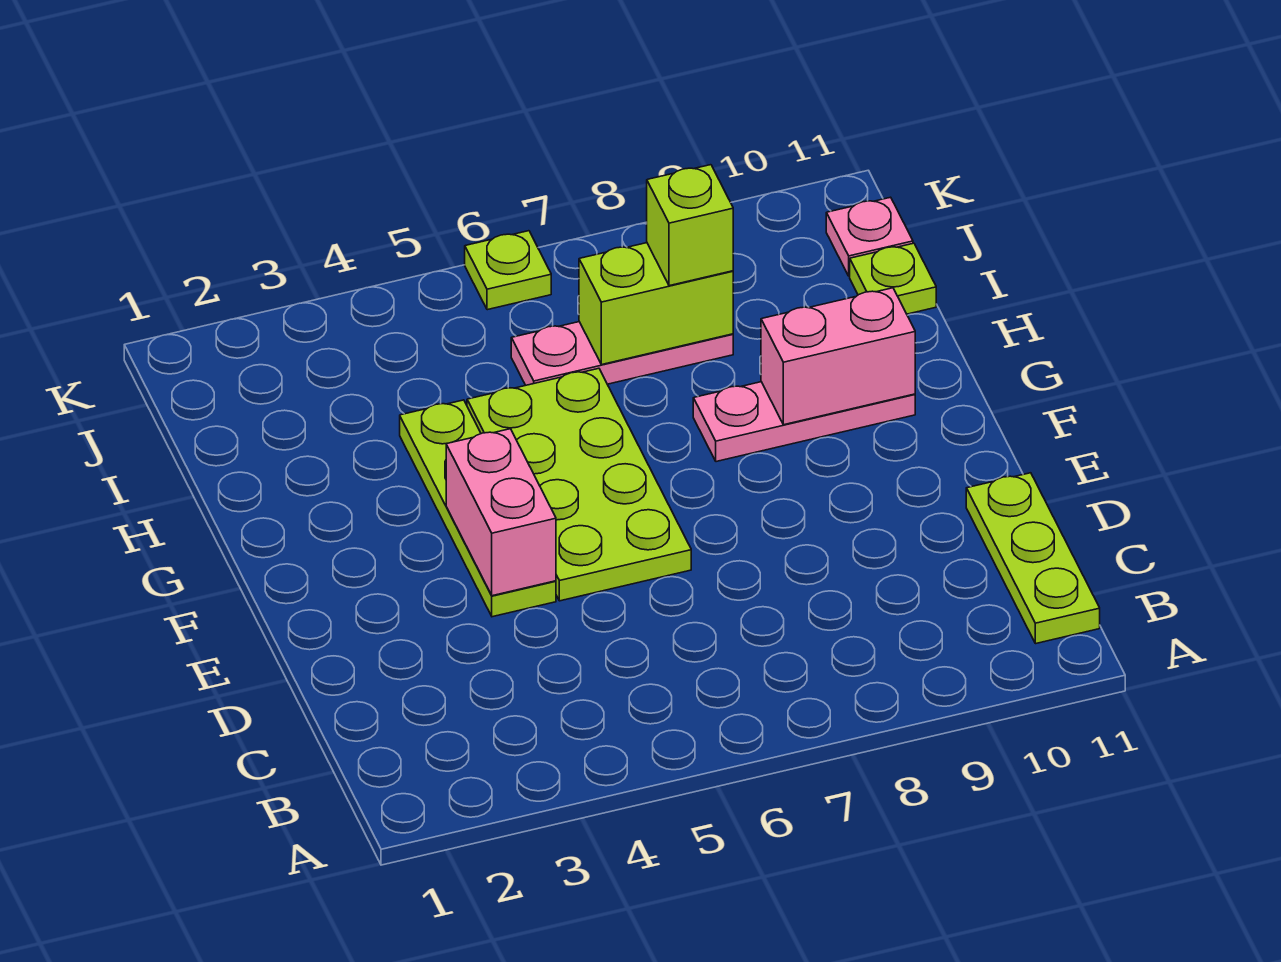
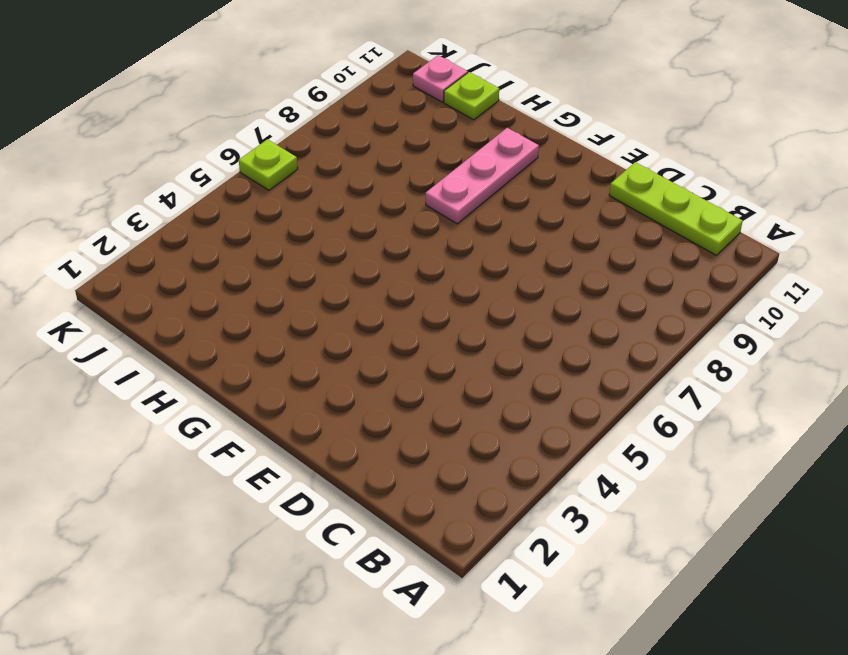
none -> lime 1x4 plate [400,400,556,617]
none -> lime 2x4 plate [467,368,691,601]
none -> pink 1x3 plate [511,322,733,385]

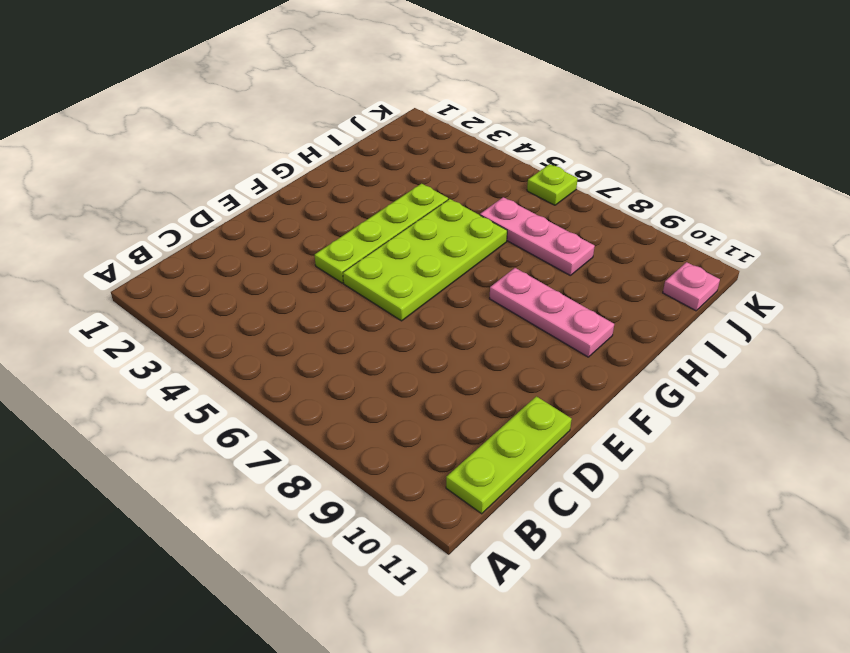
none -> lime 1x1 plate [850,243,936,314]
none -> pink 1x2 brick [446,429,556,596]
none -> pink 1x2 brick [761,288,915,425]

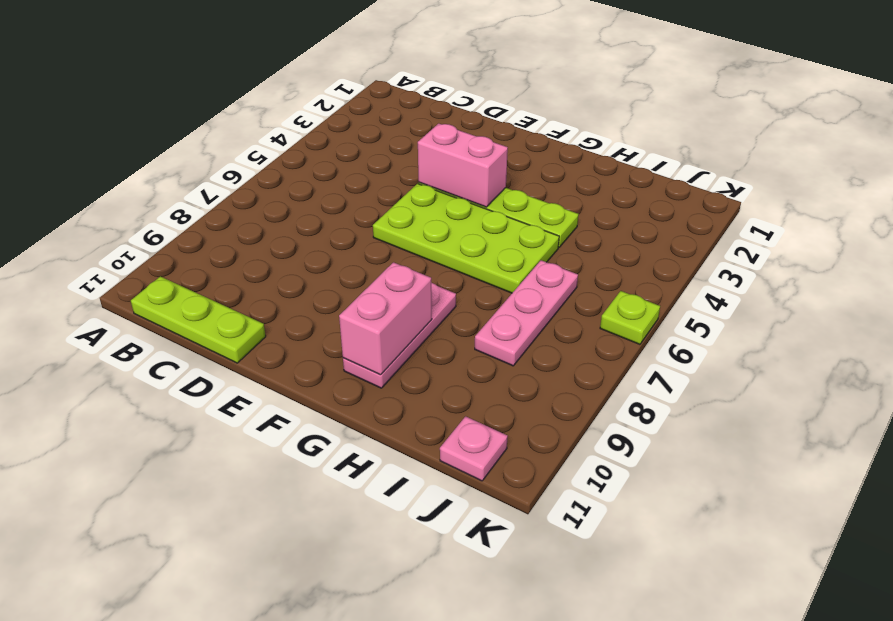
none -> lime 1x1 plate [850,243,936,314]
none -> lime 1x2 brick [579,243,733,365]
none -> lime 1x1 brick [647,165,733,286]

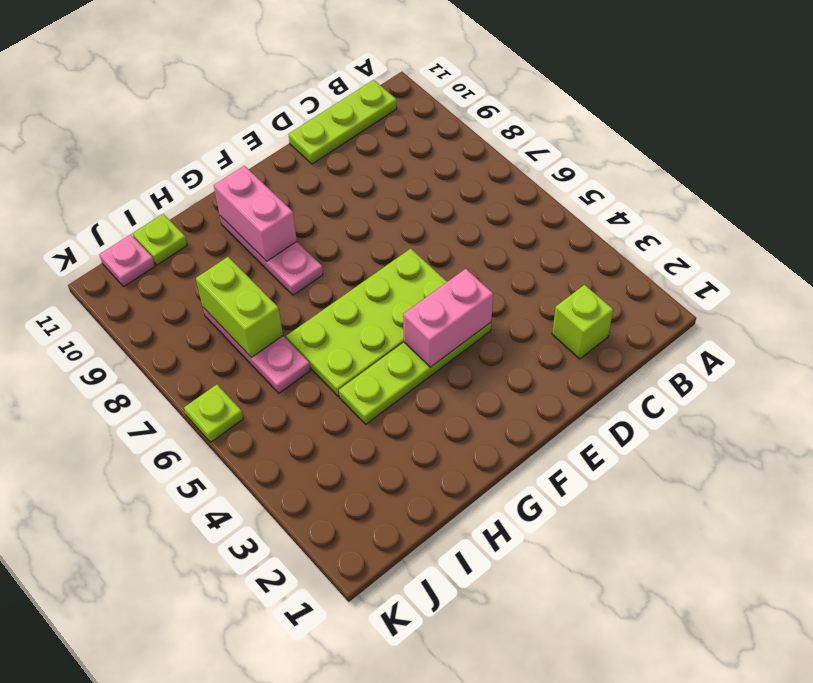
lime 1x1 brick [552,285,613,359] -> lime 1x1 brick moved to [647,165,733,286]

